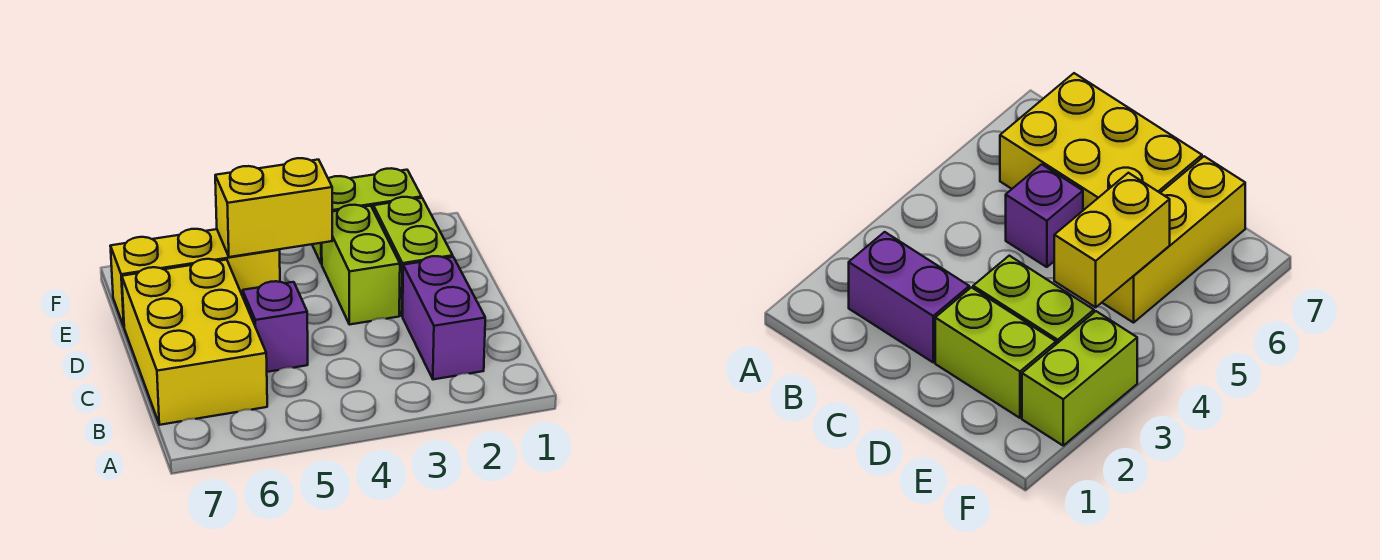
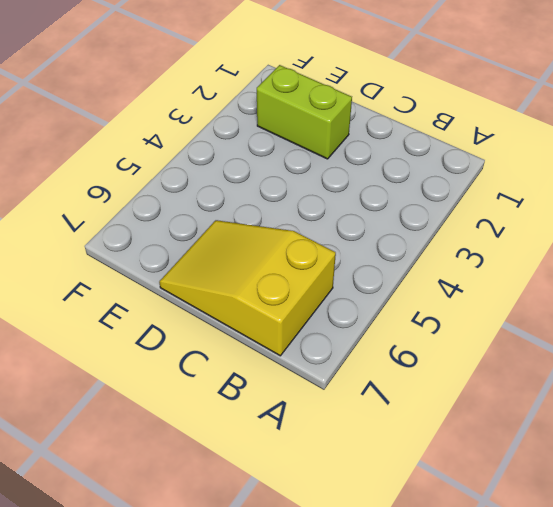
yellow 2x3 slope [159,220,336,356] -> yellow 2x3 brick [122,259,267,425]
none -> purple 1x2 brick [403,256,485,379]
none -> purple 1x1 brick [243,281,308,372]

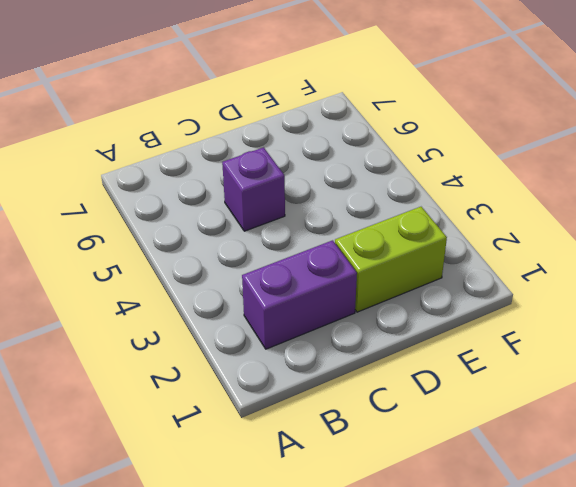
none -> yellow 2x3 brick [122,259,267,425]
none -> lime 1x2 brick [322,205,400,325]

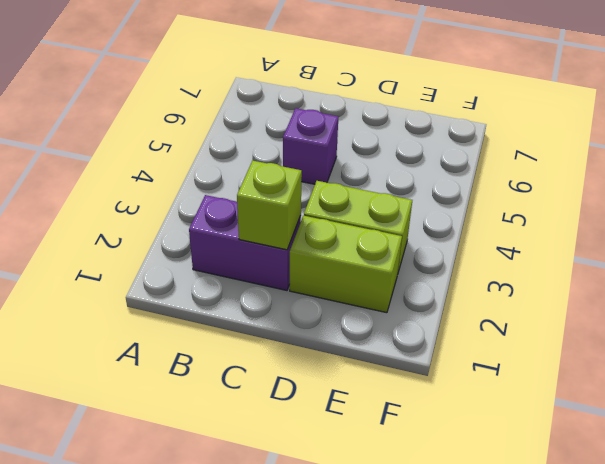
lime 1x1 brick [237,161,302,250] -> none
none -> yellow 2x3 brick [122,259,267,425]
none -> yellow 1x3 brick [111,229,280,326]

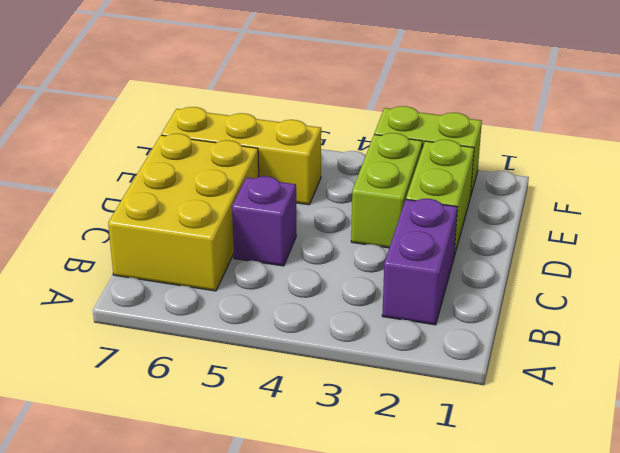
none -> yellow 1x2 brick [215,158,332,257]

